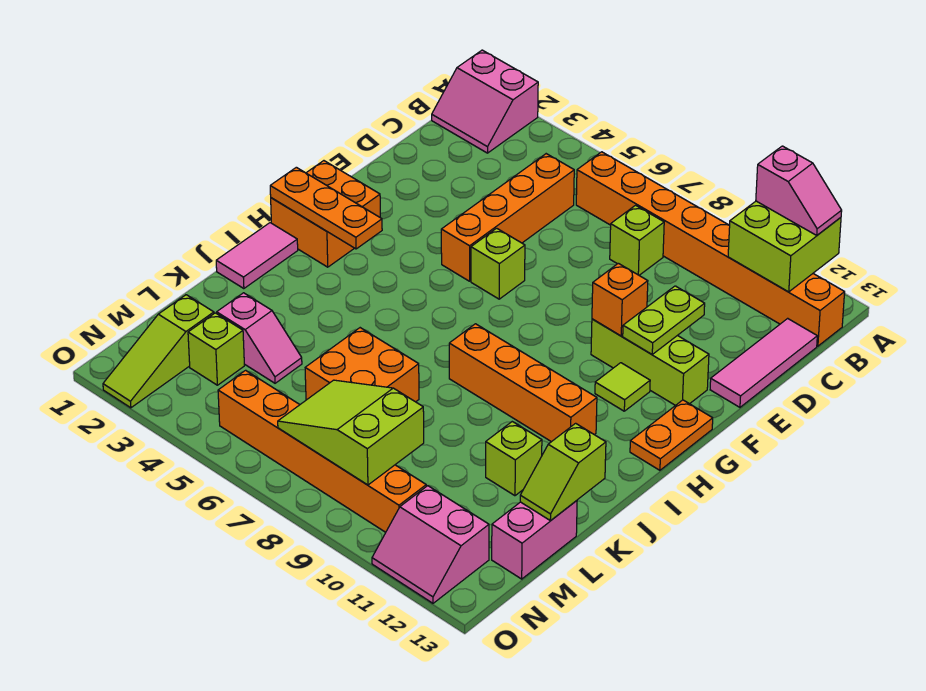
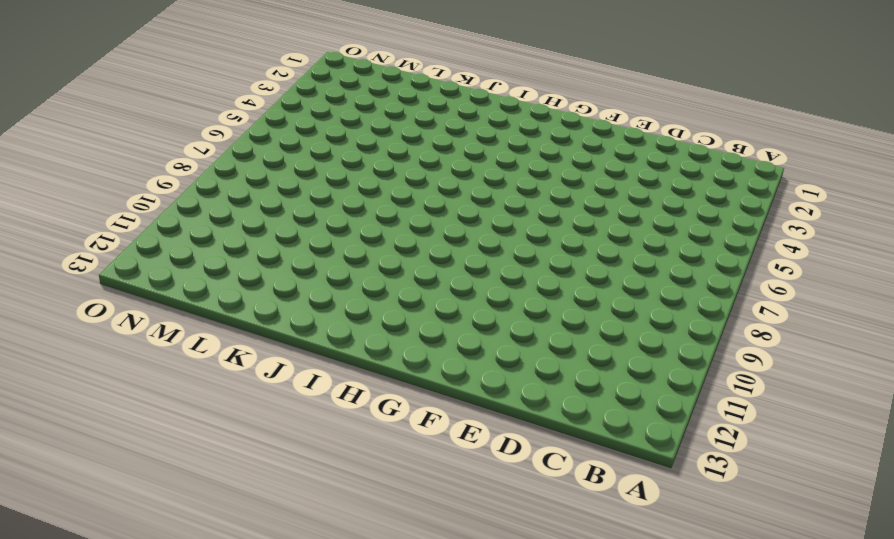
none -> pink 2x2 slope [432,50,538,153]
none -> orange 1x8 brick [576,152,845,346]
none -> orange 1x4 brick [441,154,574,281]

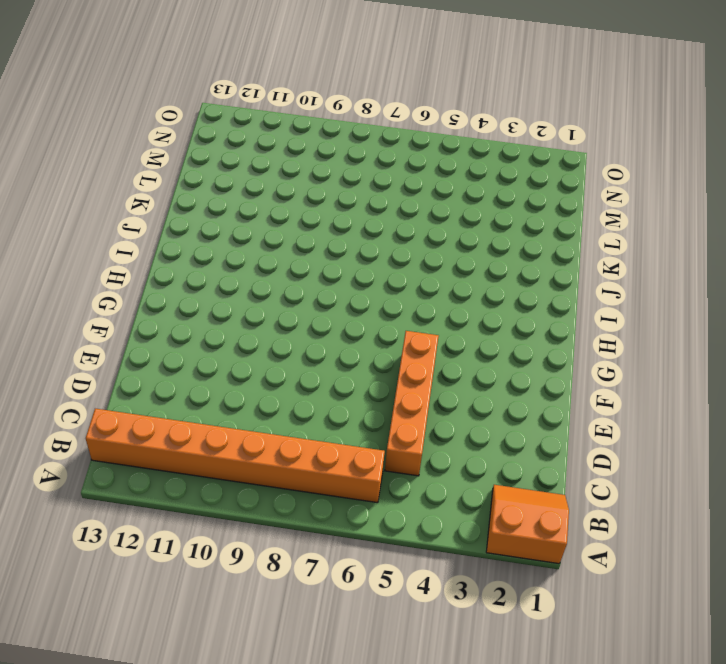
orange 2x2 slope [486,485,569,564] -> pink 2x2 slope [432,50,538,153]
none -> lime 1x1 brick [610,205,664,275]
none -> pink 1x3 tile [710,318,817,407]
none -> lime 1x1 brick [471,228,525,299]

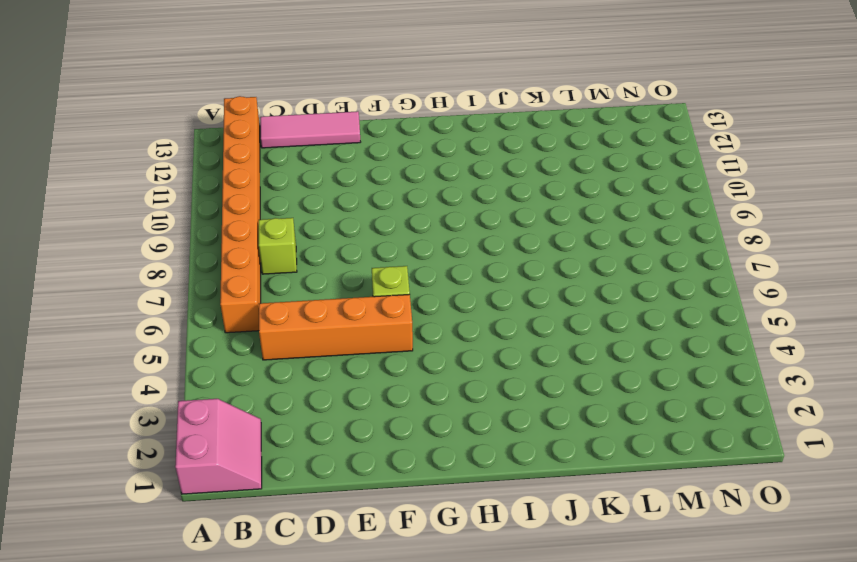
none -> lime 1x3 brick [591,319,709,406]
none -> orange 2x2 brick [271,161,380,267]
none -> lime 1x1 tile [595,363,650,411]

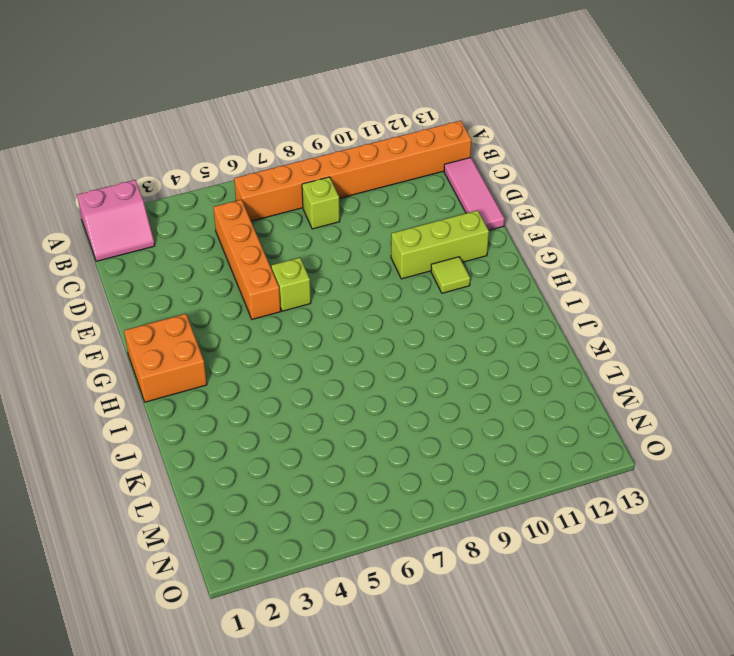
none -> orange 1x2 plate [630,400,713,470]
none -> pink 1x2 tile [216,223,298,289]
none -> orange 1x4 brick [449,324,597,442]

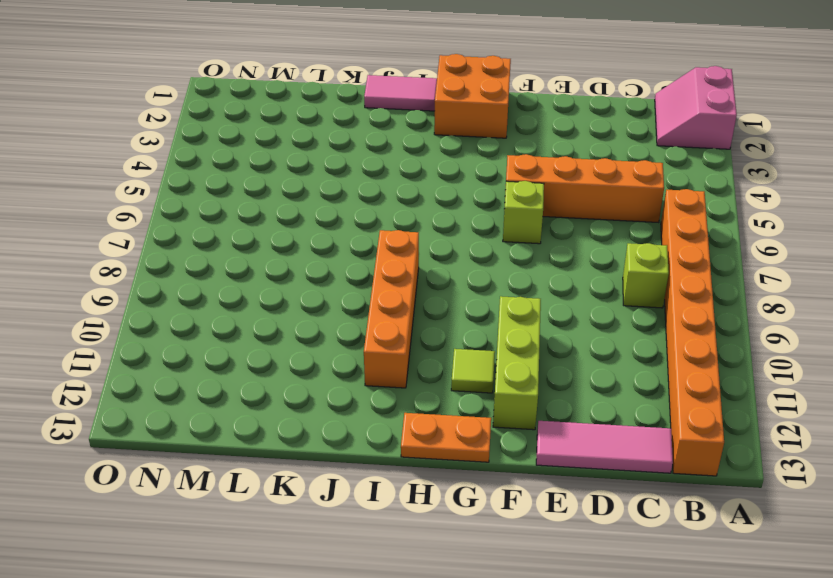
none -> orange 2x2 brick [305,328,419,402]
none -> lime 1x1 brick [486,422,542,496]
none -> pink 1x2 slope [217,293,302,383]

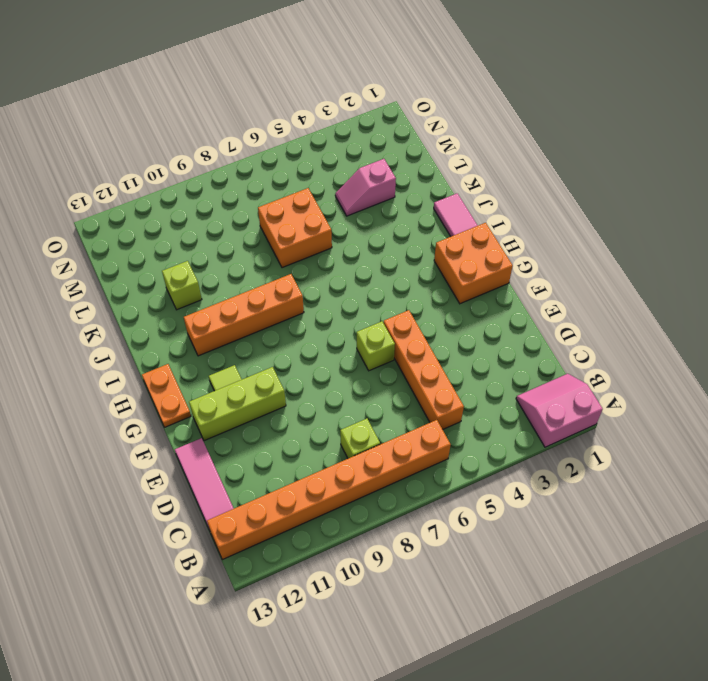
none -> pink 1x2 brick [492,501,577,579]
none -> lime 1x3 slope [103,295,214,408]
none -> lime 1x1 brick [188,313,244,385]

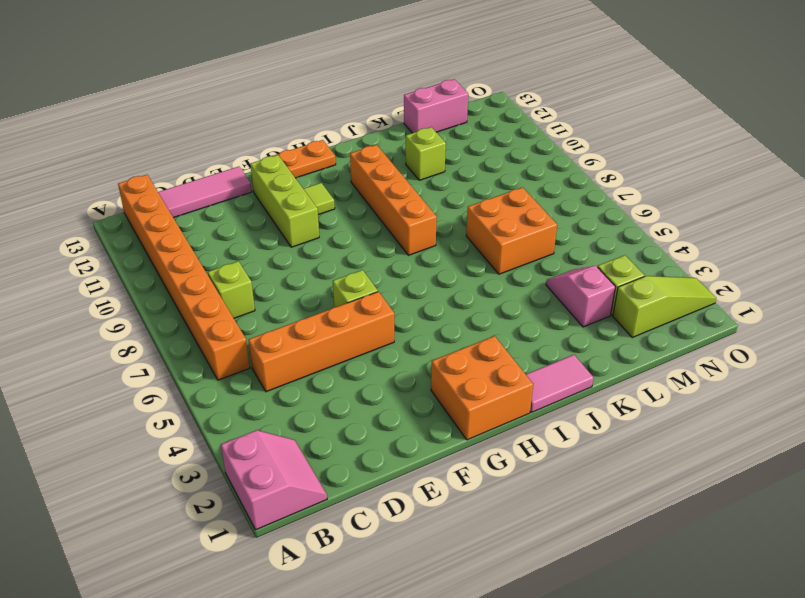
none -> orange 1x6 brick [218,370,426,532]
none -> pink 2x2 slope [372,486,489,603]
none -> lime 2x2 brick [728,201,841,292]

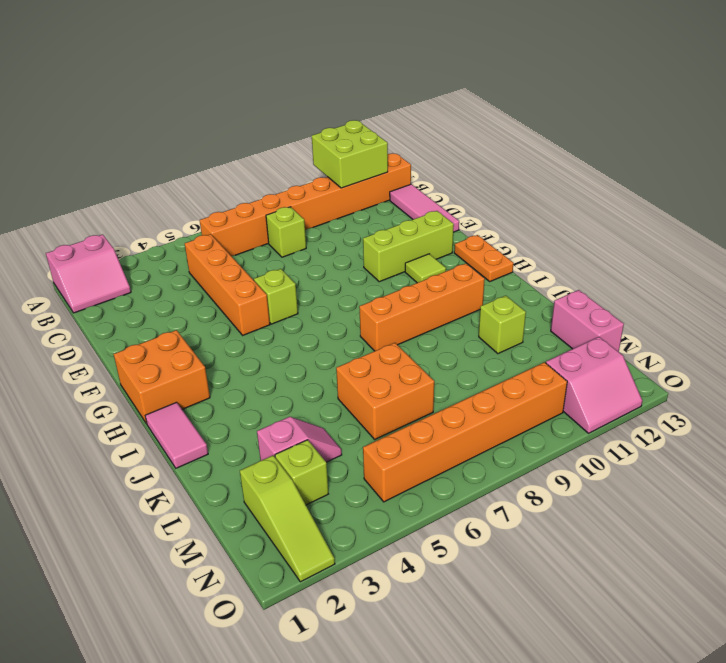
none -> lime 1x2 plate [623,286,705,354]
none -> orange 1x1 brick [592,263,648,336]
none -> orange 1x3 plate [270,167,382,249]

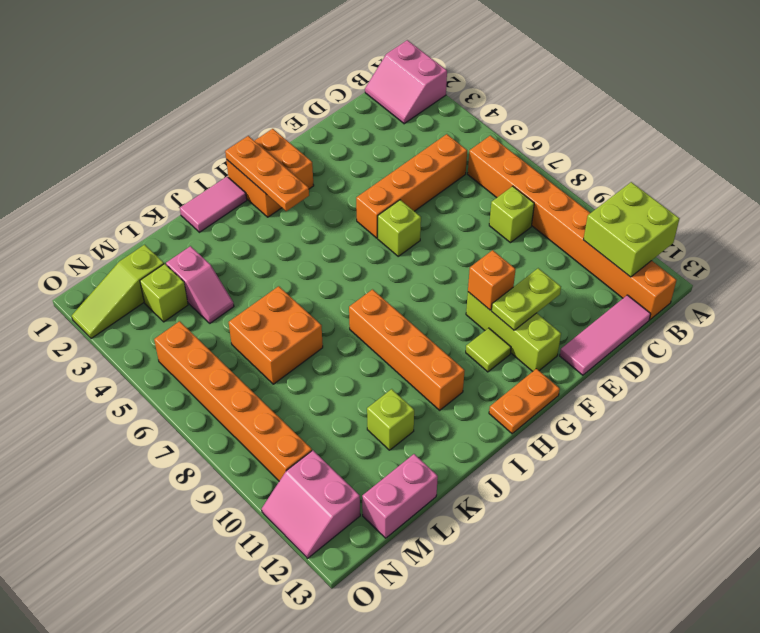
none -> lime 1x2 slope [520,423,606,521]
none -> lime 2x3 slope [278,380,424,485]
none -> pink 1x2 slope [756,146,842,235]

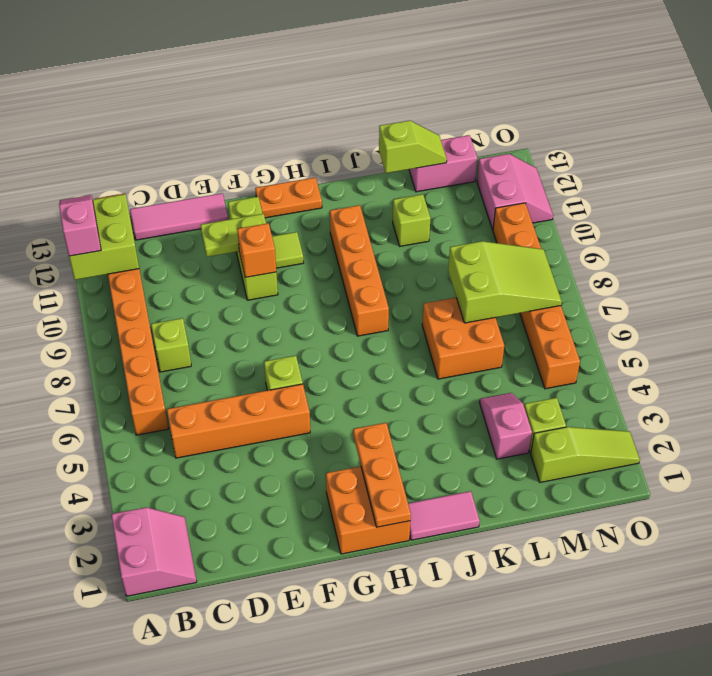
lime 2x3 slope [448,241,562,323] -> lime 2x3 slope turned to [278,380,424,485]

